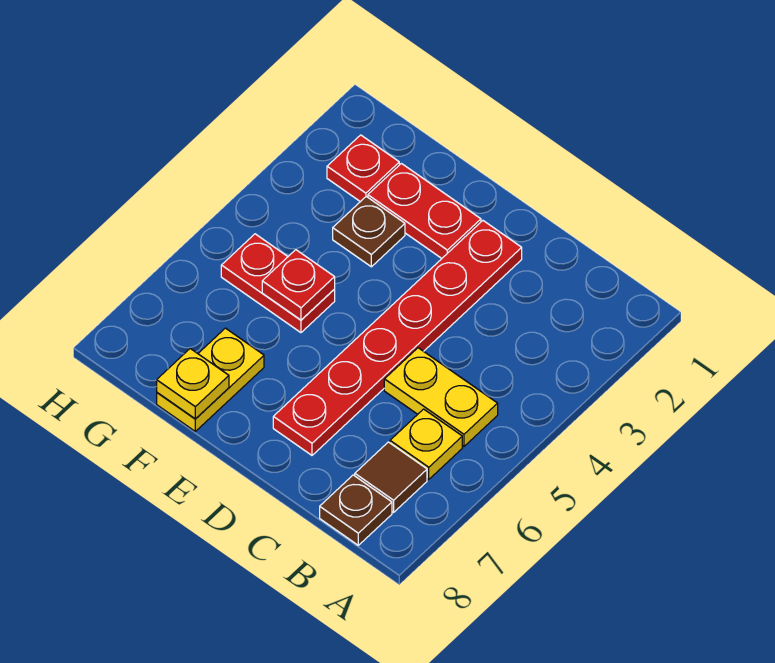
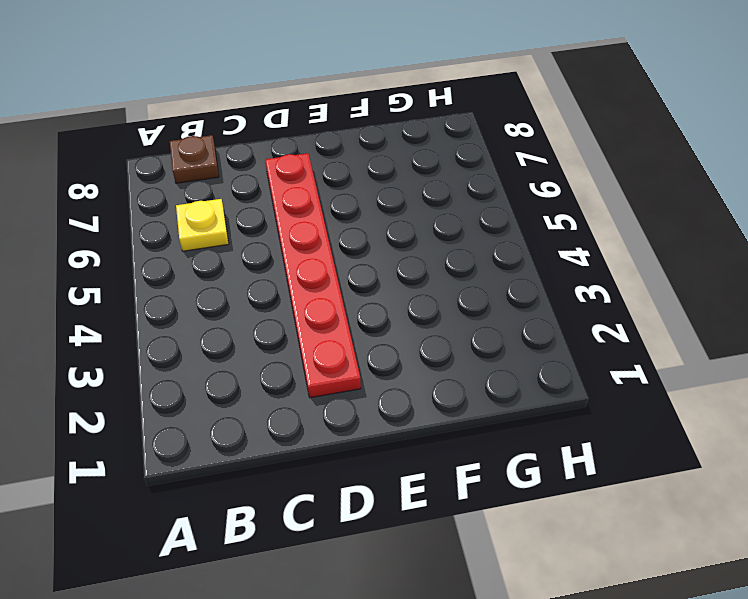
none -> yellow 1x2 plate [384,348,498,446]
none -> brown 1x1 tile [355,442,427,512]
none -> red 1x2 plate [368,164,481,258]

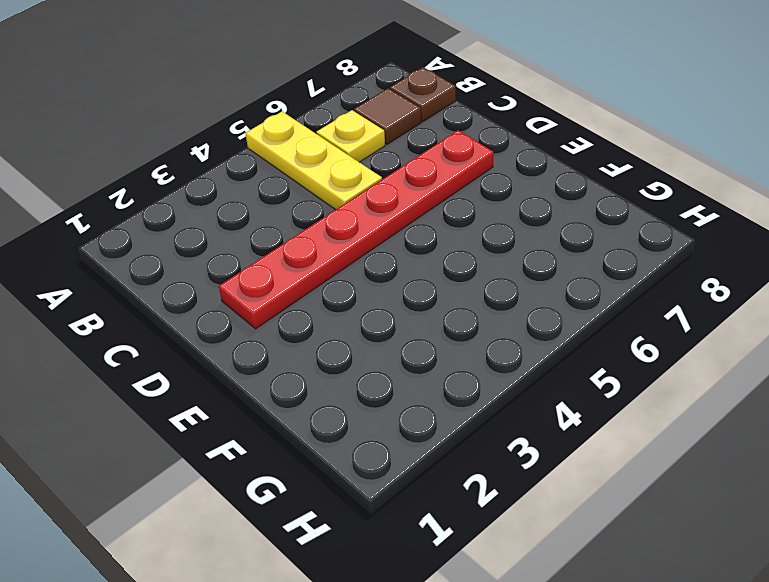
yellow 1x3 plate [245,112,382,210] -> yellow 1x2 plate [384,348,498,446]
none -> red 1x2 plate [368,164,481,258]
none -> brown 1x1 plate [333,196,405,267]
none -> red 1x2 plate [221,234,335,333]

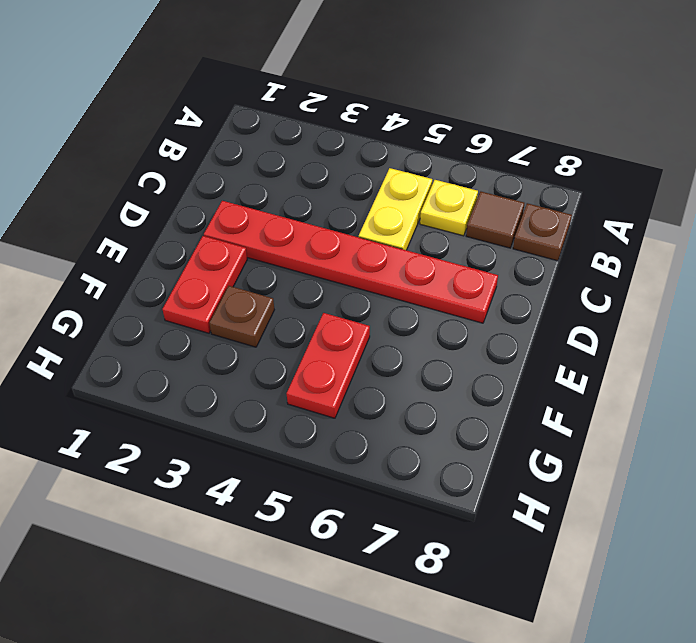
none -> yellow 1x2 plate [157,328,264,431]
none -> red 1x1 plate [327,135,399,202]
none -> red 1x1 plate [262,250,335,320]

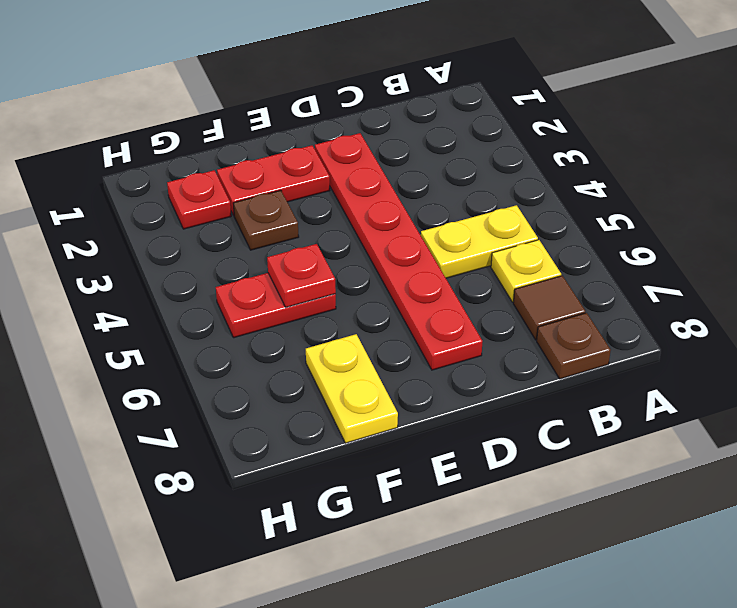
none -> yellow 1x1 plate [157,349,229,419]

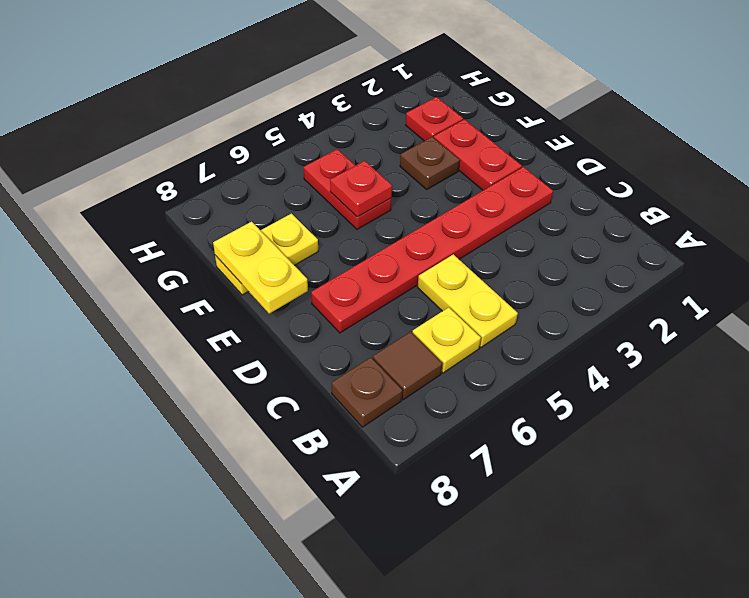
yellow 1x2 plate [213,222,308,314] -> yellow 1x1 plate [157,349,229,419]

